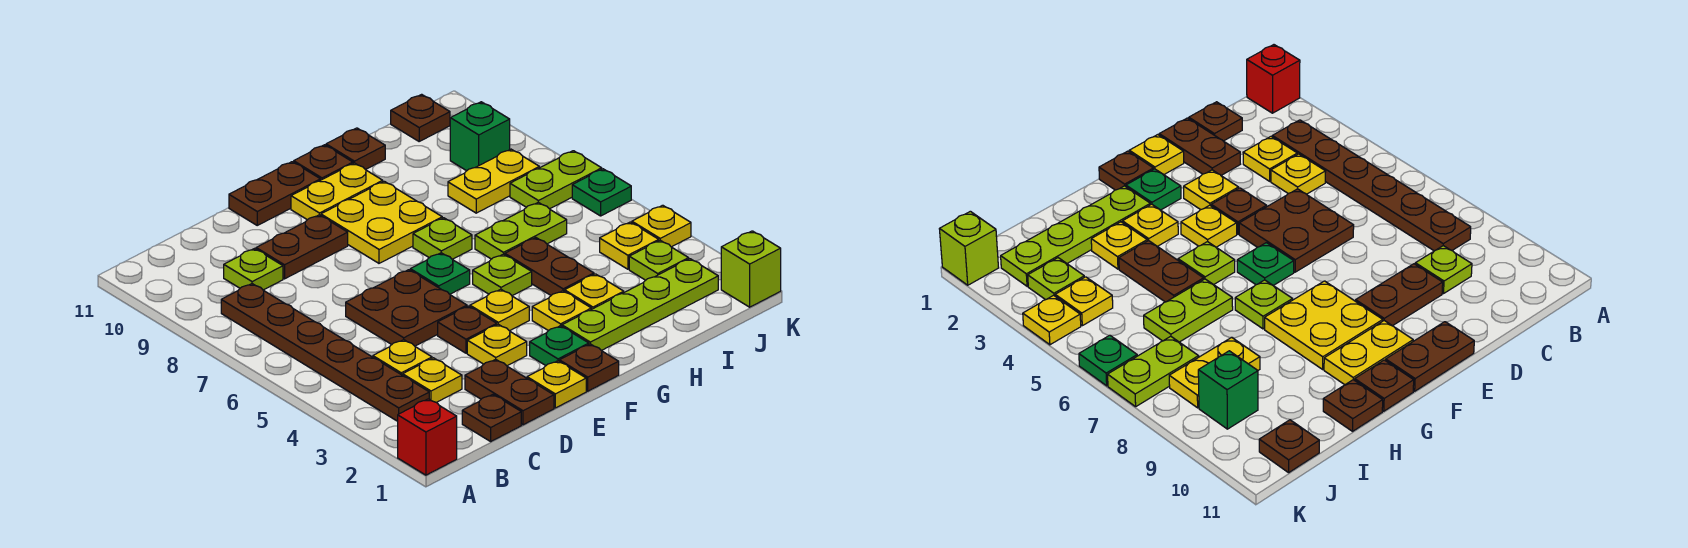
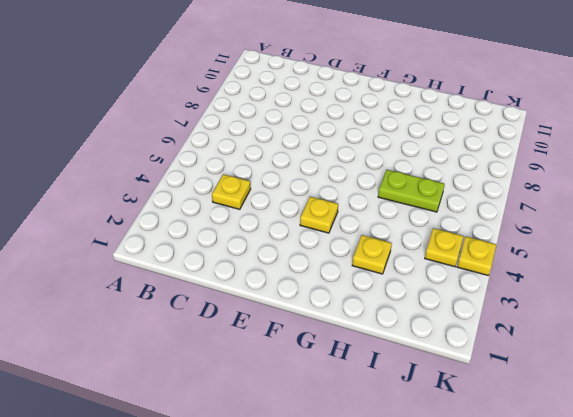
none -> red 1x1 brick [398,399,457,475]
none -> brown 1x6 plate [221,284,429,421]
none -> brown 1x1 plate [462,395,521,441]
none -> yellow 1x1 plate [403,358,462,402]

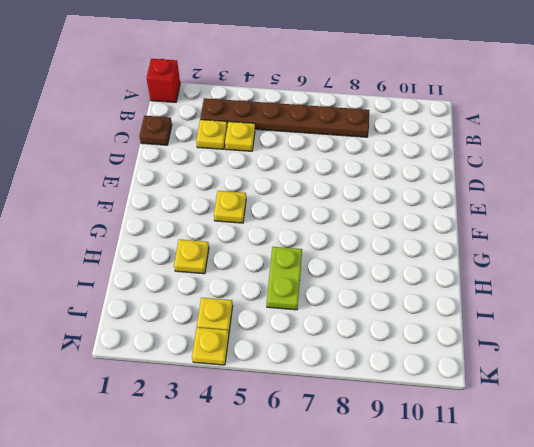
none -> lime 1x1 plate [224,249,283,290]
none -> brown 1x2 plate [465,359,554,425]
none -> brown 2x2 plate [346,270,467,346]
none -> brown 1x2 plate [256,215,348,279]

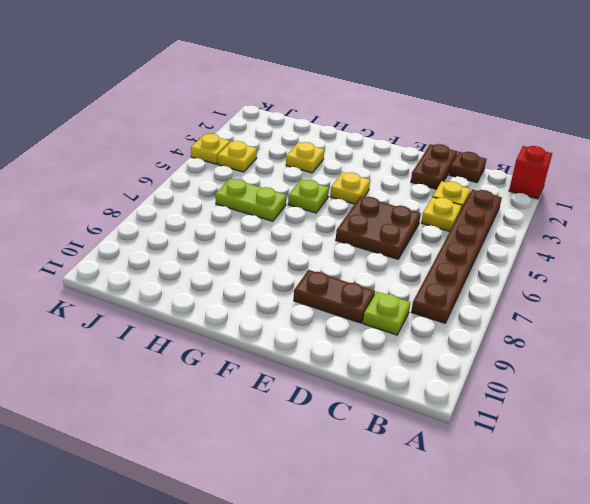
none -> yellow 1x1 plate [527,361,586,408]
none -> yellow 1x1 plate [467,324,527,366]
none -> brown 1x1 plate [438,306,497,353]
none -> brown 1x2 plate [229,162,320,225]

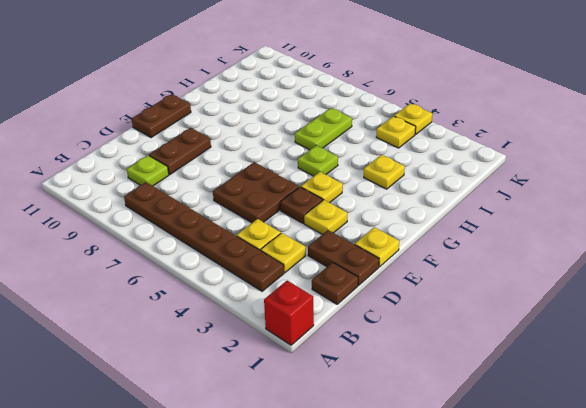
none -> brown 1x1 plate [559,344,619,391]
none -> green 1x1 plate [530,326,589,365]
none -> green 1x1 plate [410,253,470,294]
none -> yellow 2x2 plate [321,181,442,263]

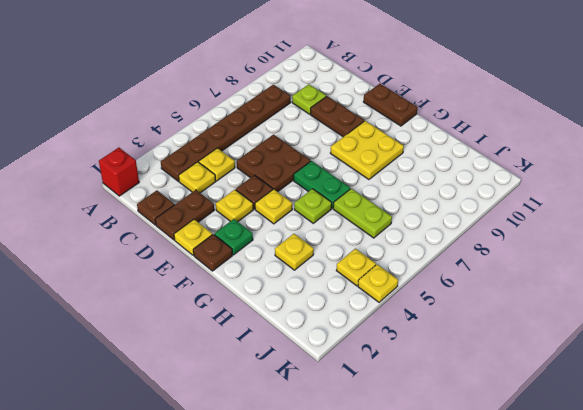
green 1x2 plate [294,161,350,208] -> green 1x1 plate [410,253,470,294]
none -> yellow 1x2 plate [291,163,383,220]
none -> lime 1x4 plate [562,259,718,351]
none -> yellow 1x1 plate [532,291,591,331]
none -> lime 1x1 plate [413,218,472,259]

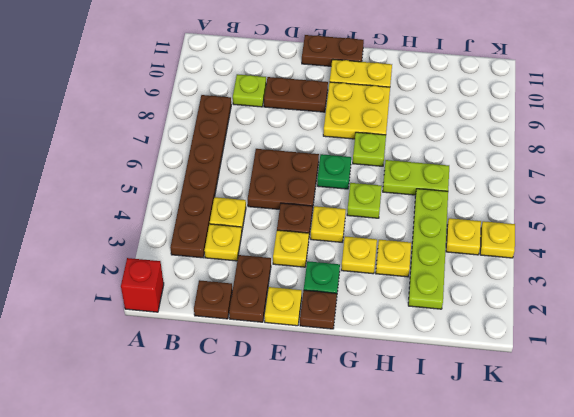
lime 1x4 plate [408,189,448,309] -> lime 1x4 plate turned to [562,259,718,351]
none -> brown 1x1 plate [294,145,353,180]
none -> brown 1x2 plate [505,237,594,295]
none -> brown 1x1 plate [326,128,385,170]
none -> yellow 1x2 plate [448,149,539,213]

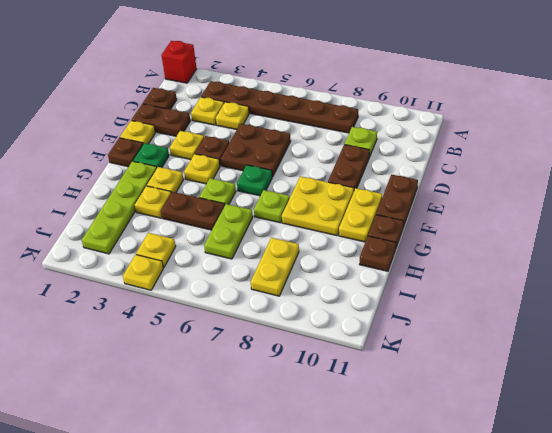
none -> lime 1x1 plate [629,240,689,280]
none -> lime 1x2 plate [510,151,602,209]
none -> green 1x1 brick [450,102,510,171]
none -> brown 1x1 plate [391,94,450,141]

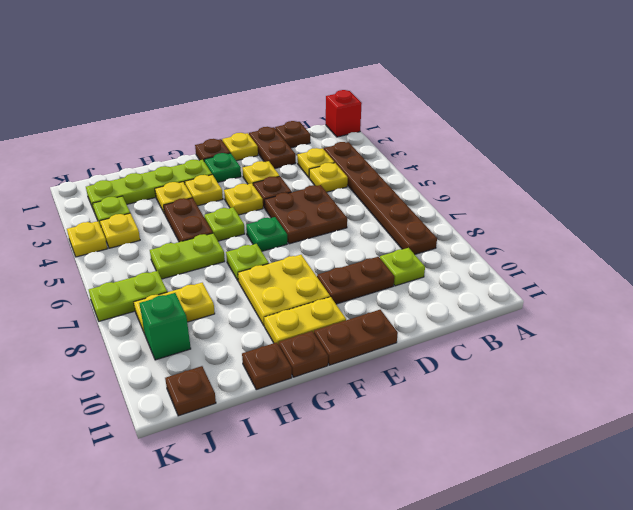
none -> lime 1x1 brick [721,231,781,307]
none -> green 1x1 plate [572,169,631,216]

